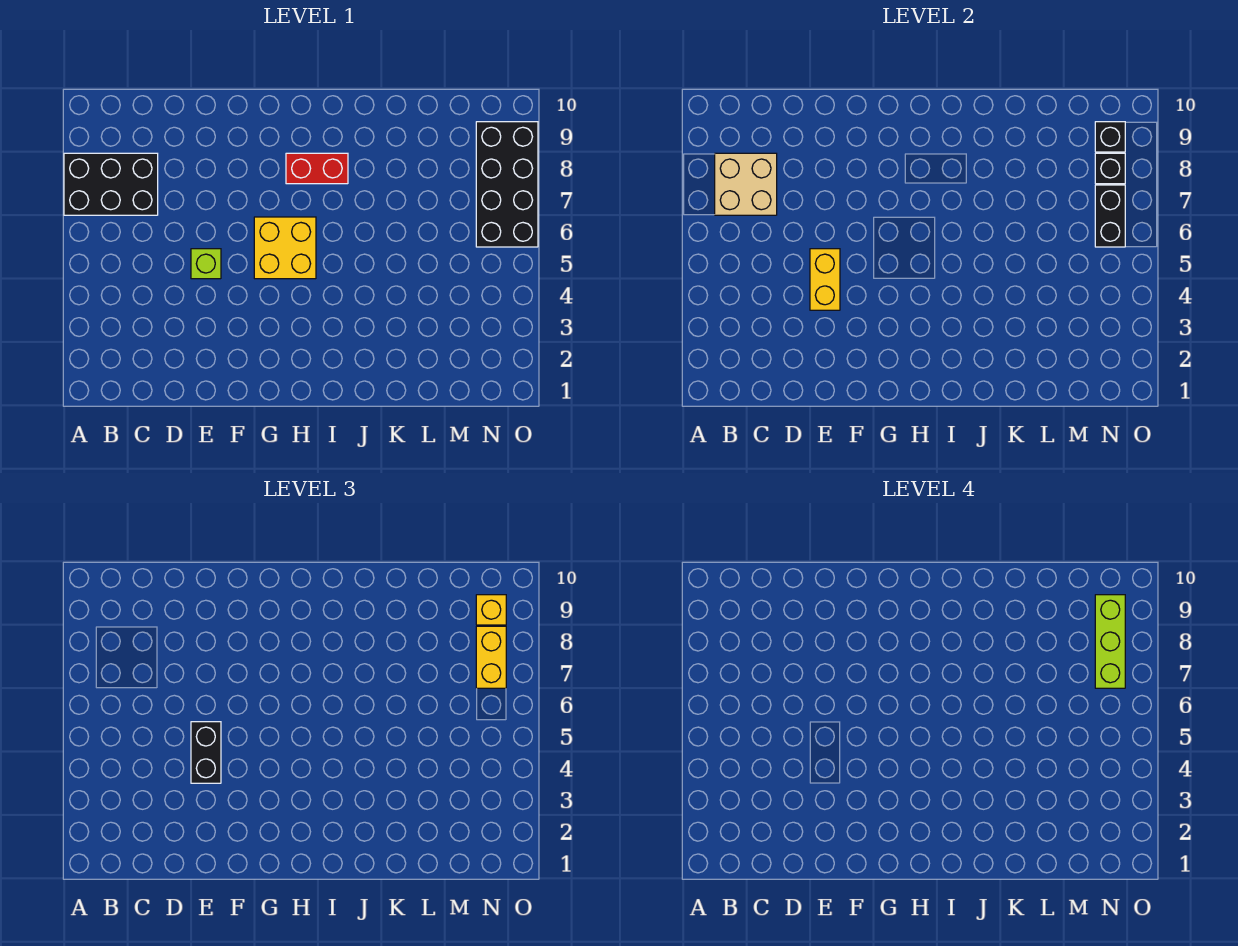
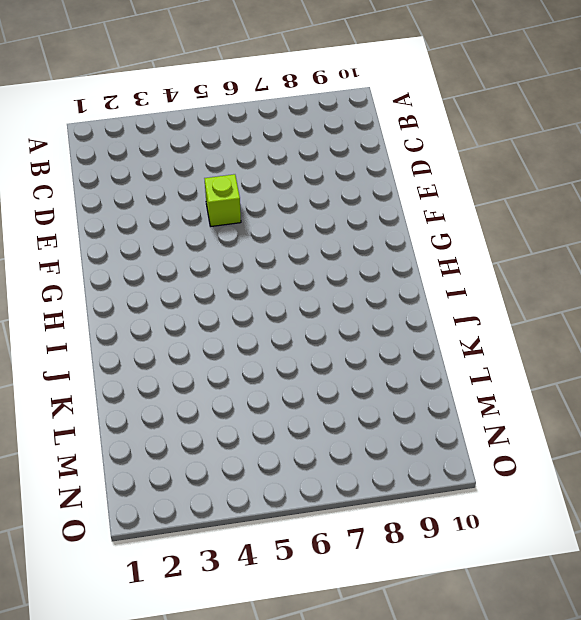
none -> black 2x3 brick [64,153,158,215]
none -> yellow 2x2 brick [254,217,316,279]
none -> red 1x2 brick [286,153,348,184]

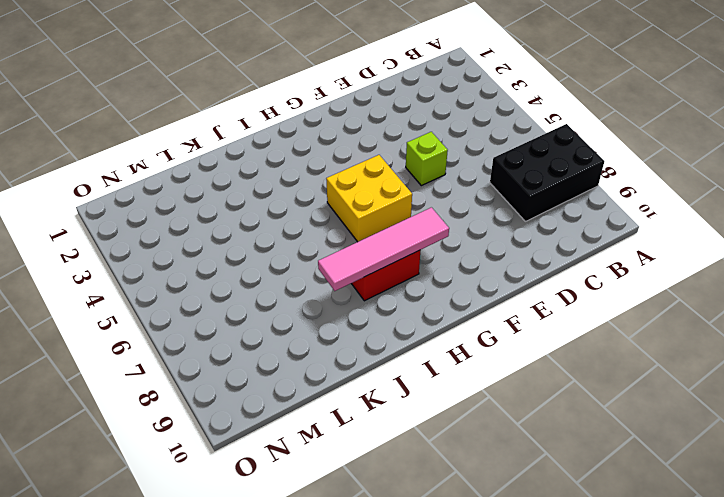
pink 1x4 tile [318,207,449,291] -> none
none -> black 2x4 brick [476,122,538,247]
none -> tan 2x2 brick [715,153,777,215]
none -> yellow 1x2 brick [810,249,840,310]

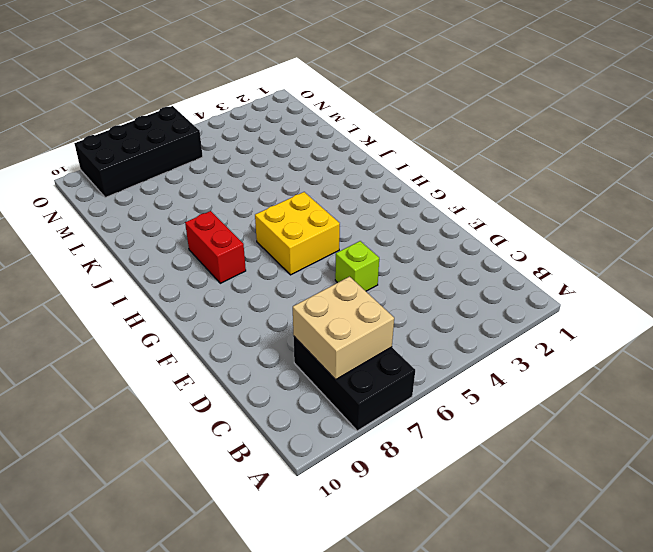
none -> yellow 1x2 brick [810,249,840,310]
none -> black 1x2 brick [1095,185,1125,247]
none -> black 1x1 brick [1095,153,1125,184]

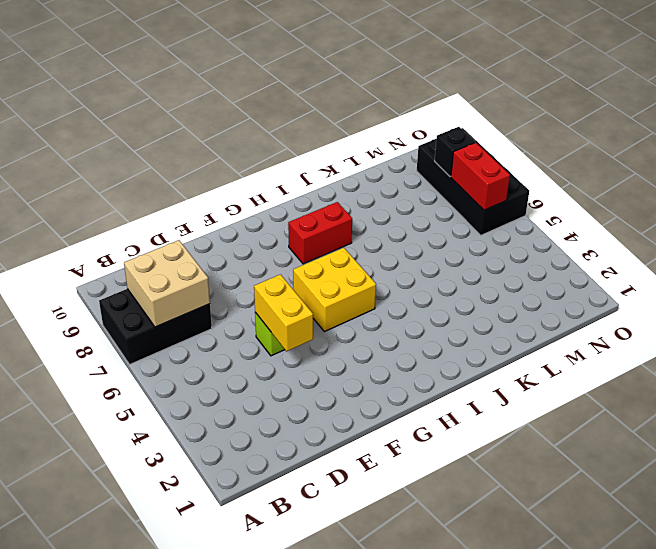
red 1x2 brick [451,143,510,210] -> black 1x2 brick [1095,185,1125,247]
none -> black 1x1 brick [1095,122,1125,152]
none -> black 1x2 brick [191,722,221,783]
none -> yellow 1x2 brick [476,626,506,688]

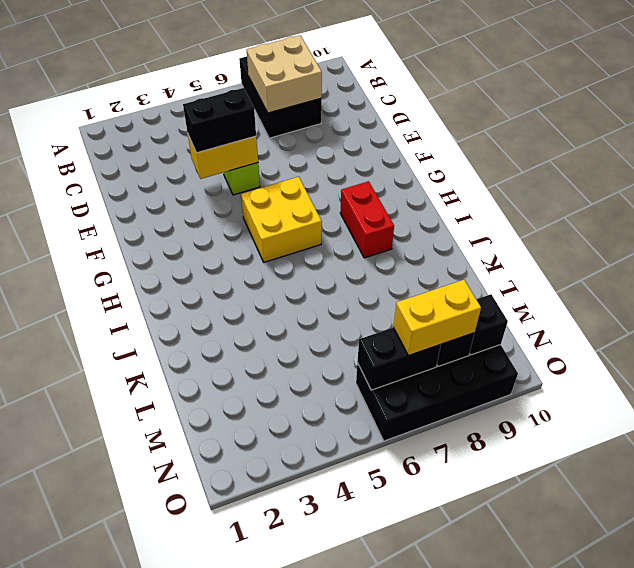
none -> yellow 1x1 brick [476,595,506,625]
none -> lime 1x3 brick [1095,595,1125,688]

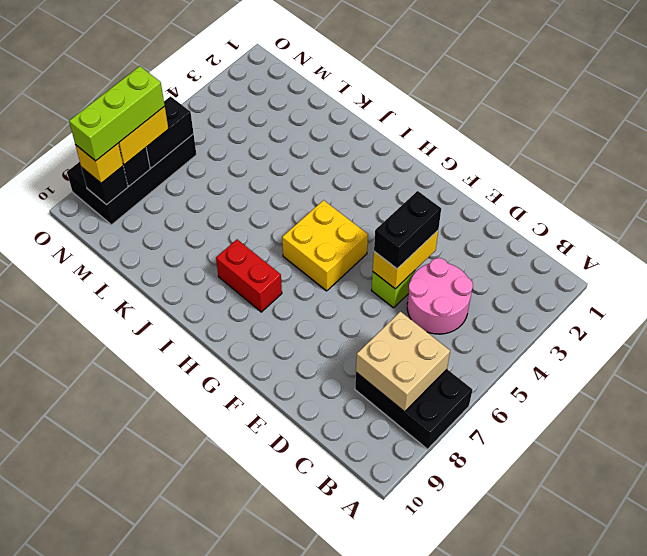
pink 2x2 round brick [407,258,473,334] -> none

